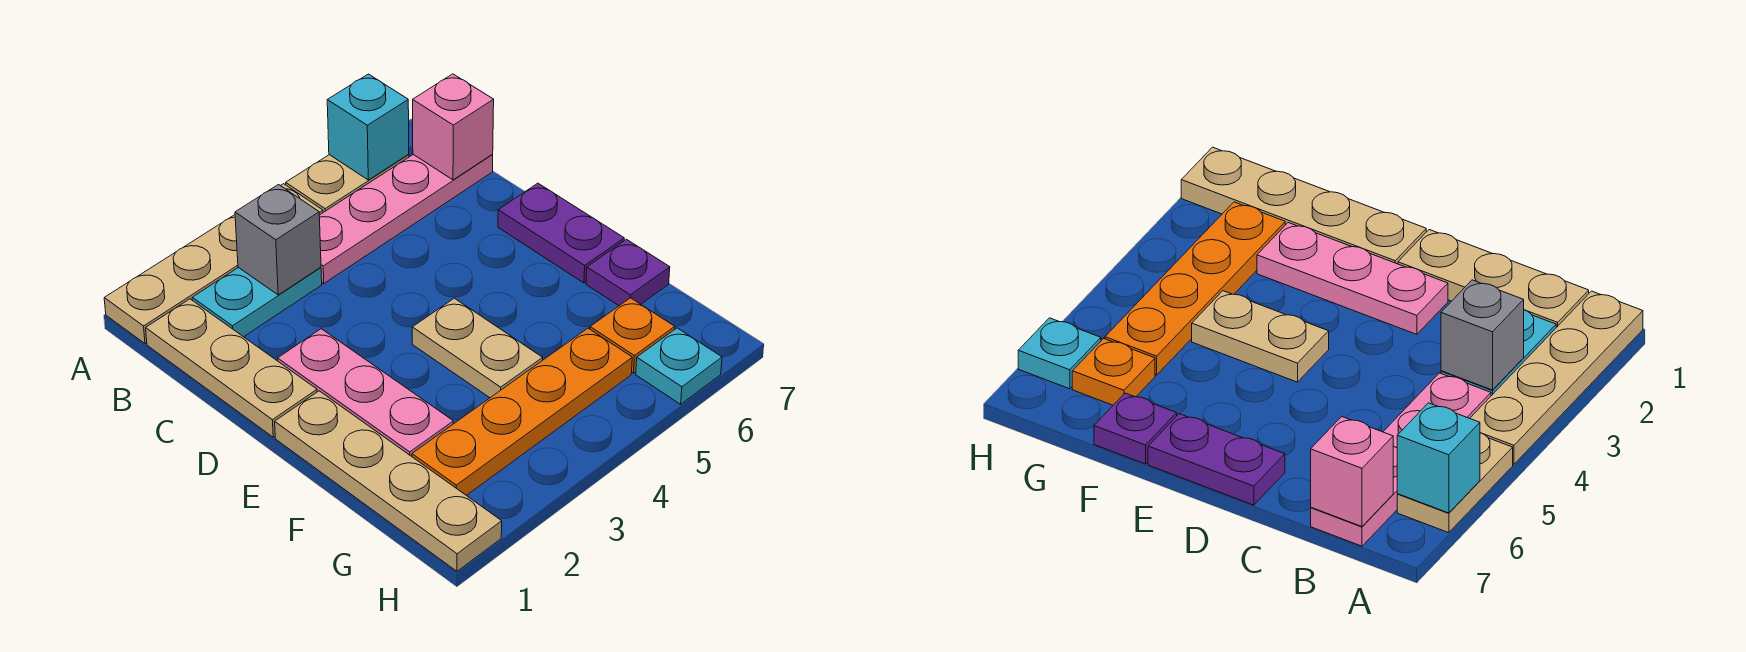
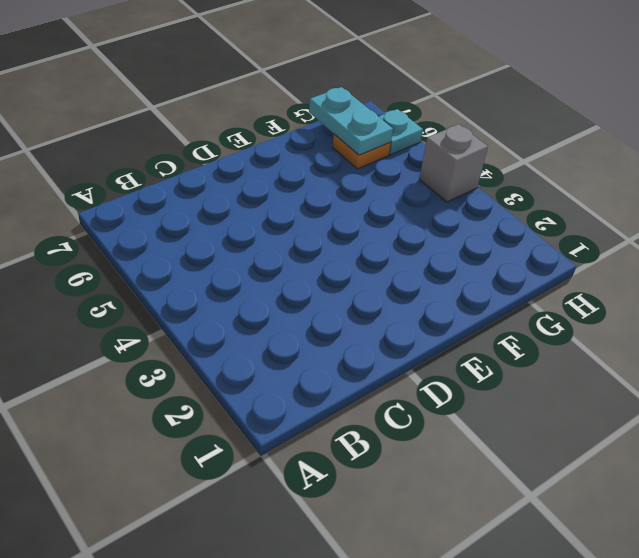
cyan 1x2 plate [309,87,393,155] -> cyan 1x2 plate moved to [192,267,322,337]
grey 1x1 brick [419,124,488,202] -> grey 1x1 brick moved to [235,185,321,295]
none -> tan 1x4 plate [104,184,323,343]
none -> tan 1x2 plate [286,154,409,212]
none -> tan 1x3 plate [146,299,317,437]

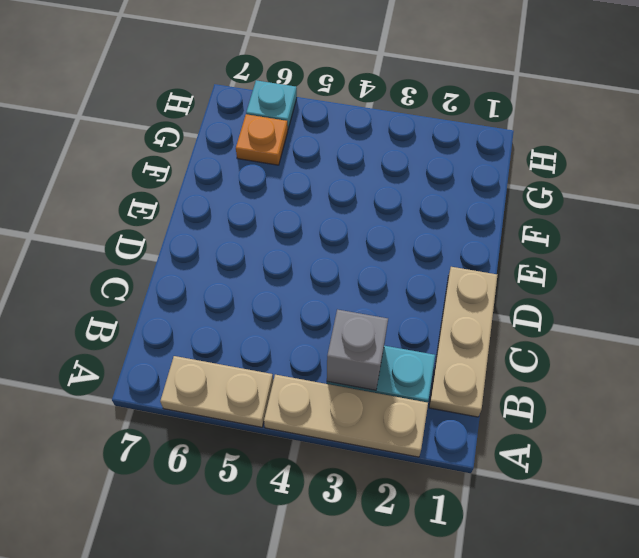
tan 1x3 plate [264,375,428,457] -> tan 1x4 plate [104,184,323,343]
none -> pink 1x4 plate [319,155,493,284]
none -> pink 1x3 plate [278,329,453,456]
none -> purple 1x2 plate [498,183,624,283]

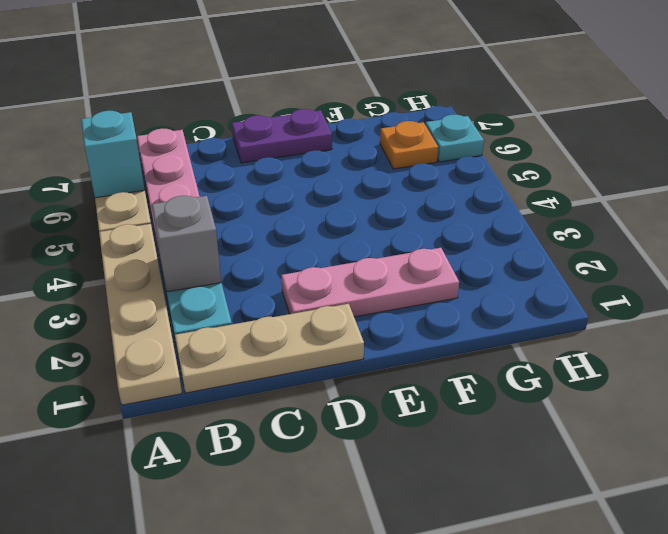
none -> tan 1x4 plate [275,391,502,571]
none -> tan 1x2 plate [412,298,543,398]
none -> purple 1x1 plate [586,239,670,306]

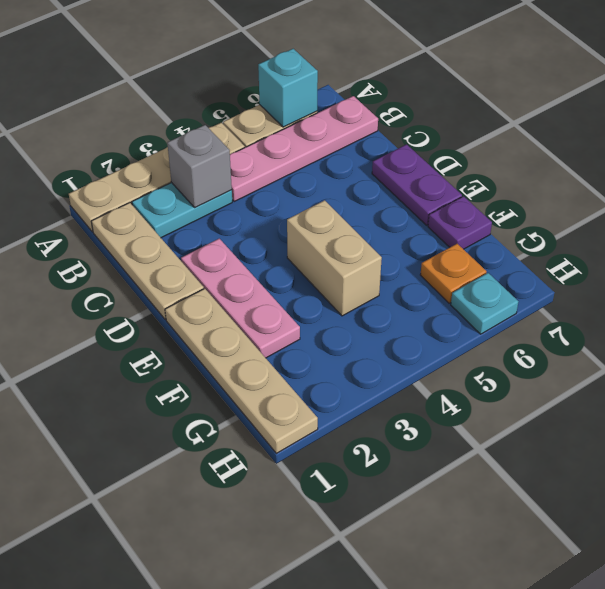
tan 1x2 brick [287,200,382,316] -> tan 1x2 plate [412,298,543,398]
none -> orange 1x4 plate [412,328,632,495]
none -> pink 1x1 brick [413,74,494,180]

